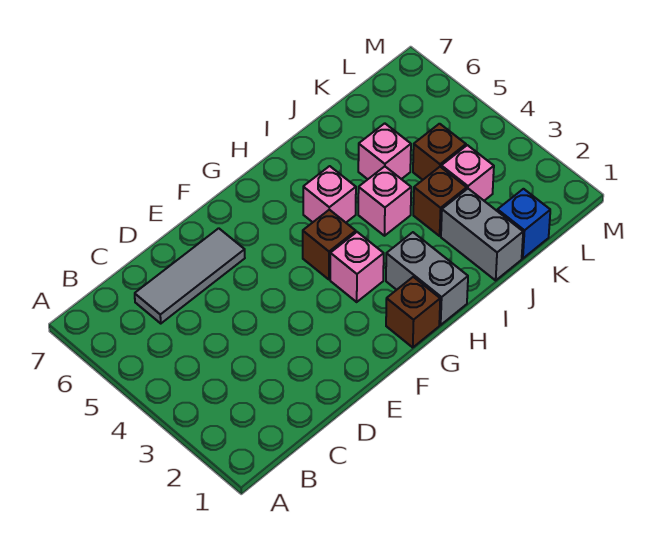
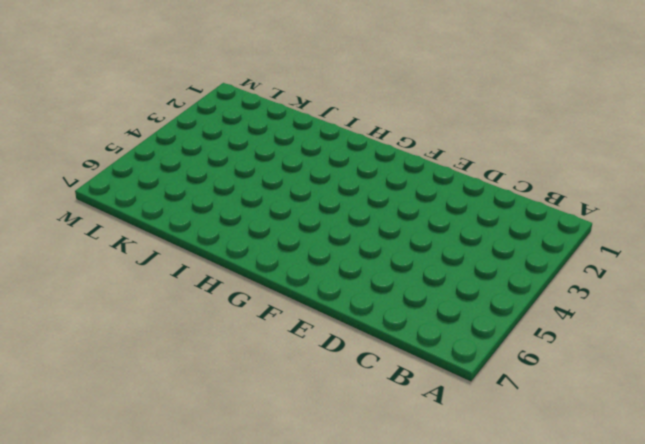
none -> grey 1x3 tile [135,228,245,323]
none -> brown 1x1 brick [386,277,440,347]
none -> pink 1x1 brick [330,232,384,302]

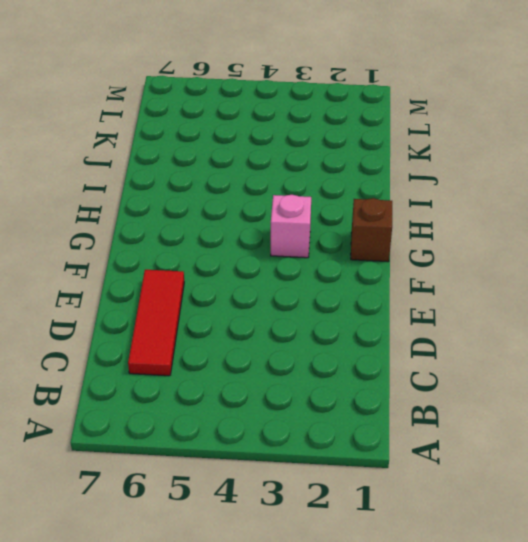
red 1x3 tile [128,270,184,376] -> grey 1x3 tile [135,228,245,323]
none -> brown 1x1 brick [303,210,356,280]
none -> grey 1x2 brick [386,232,468,325]
none -> pink 1x1 brick [303,166,356,222]

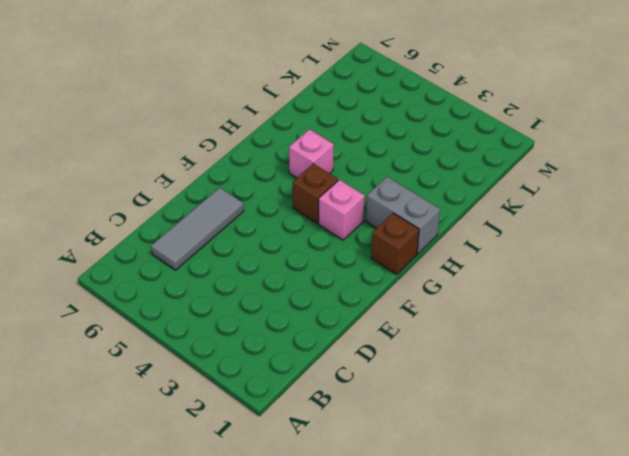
none -> pink 1x1 brick [358,166,411,236]
none -> grey 1x2 brick [441,189,523,280]
none -> brown 1x1 brick [413,167,467,236]

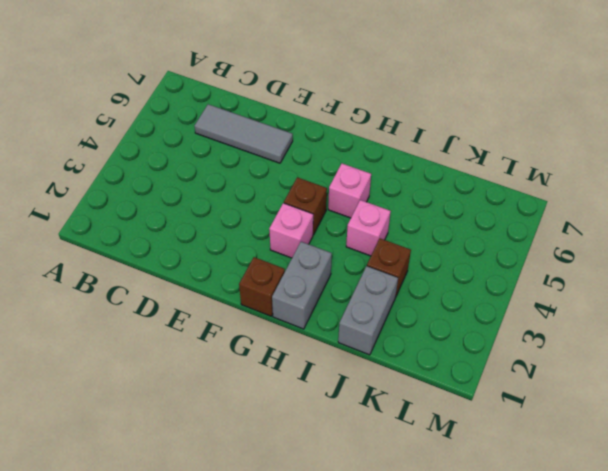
none -> pink 1x1 brick [358,123,411,179]
none -> blue 1x1 brick [497,189,550,258]
none -> pink 1x1 brick [441,145,494,201]

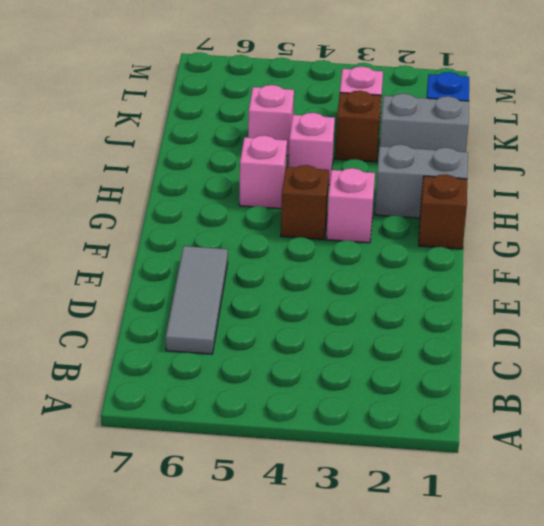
none -> brown 1x1 brick [413,124,466,180]

